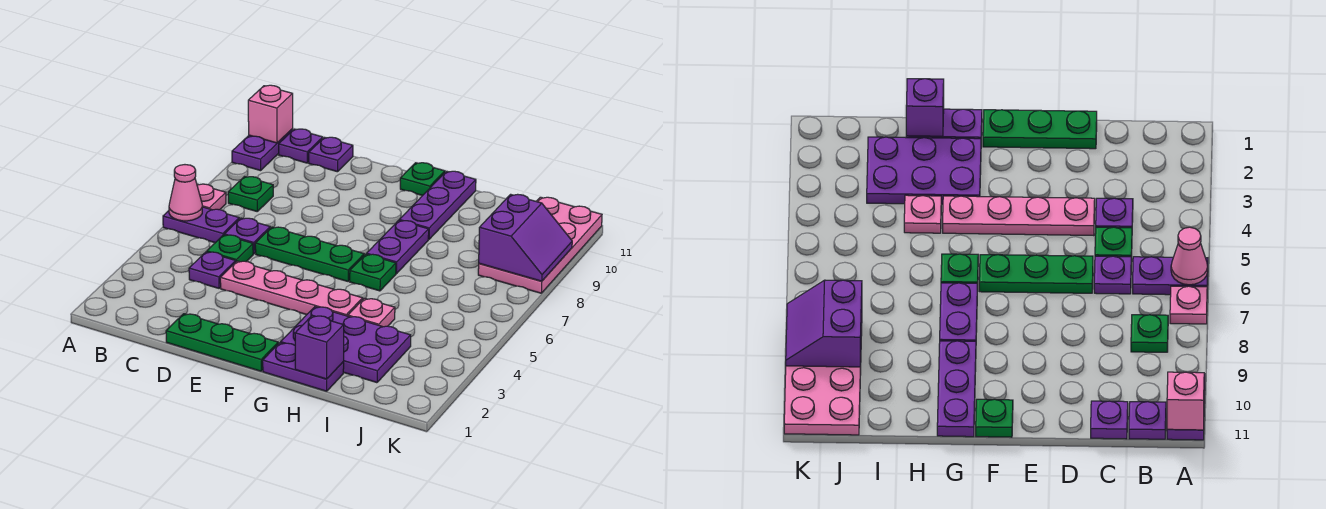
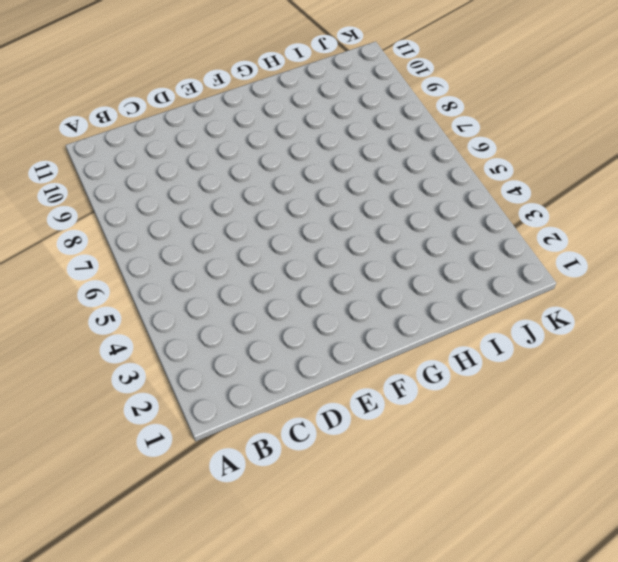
none -> purple 1x2 plate [163,207,239,243]
none -> pink 1x1 plate [197,184,226,210]
none -> purple 1x2 plate [232,129,293,171]

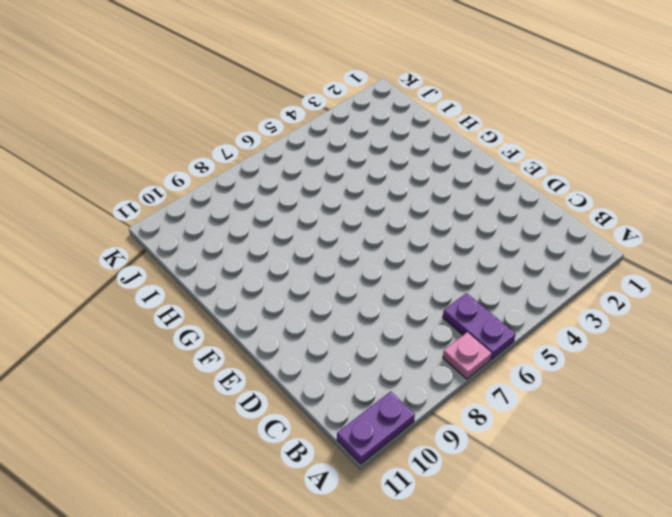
none -> green 1x1 plate [228,177,273,211]
none -> purple 1x1 plate [279,129,323,163]
none -> purple 1x1 plate [189,252,236,288]

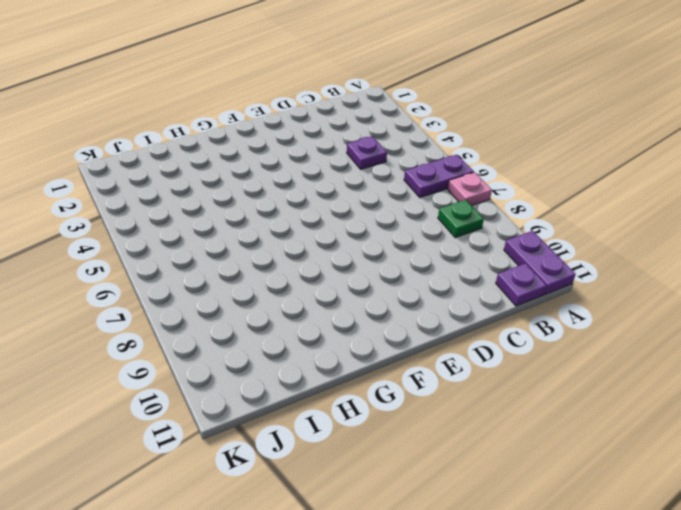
none -> green 1x1 plate [207,235,253,262]
none -> purple 1x1 plate [224,218,270,254]
none -> purple 1x1 plate [309,137,353,172]

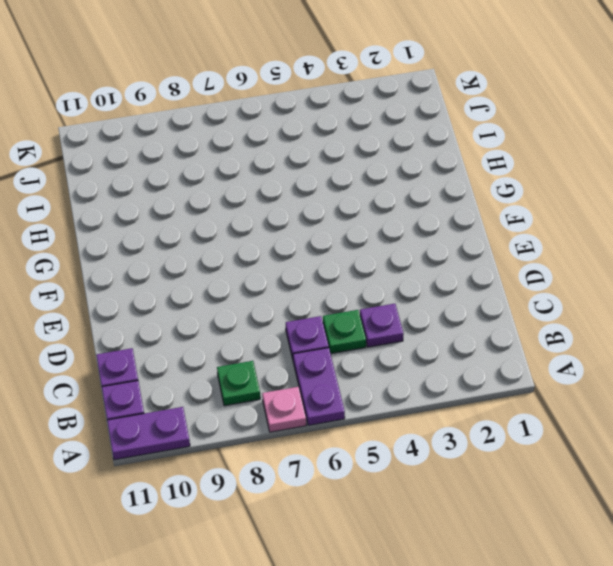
none -> green 1x3 plate [166,314,278,371]
none -> pink 1x4 plate [220,261,363,316]
none -> green 1x3 plate [255,227,364,281]

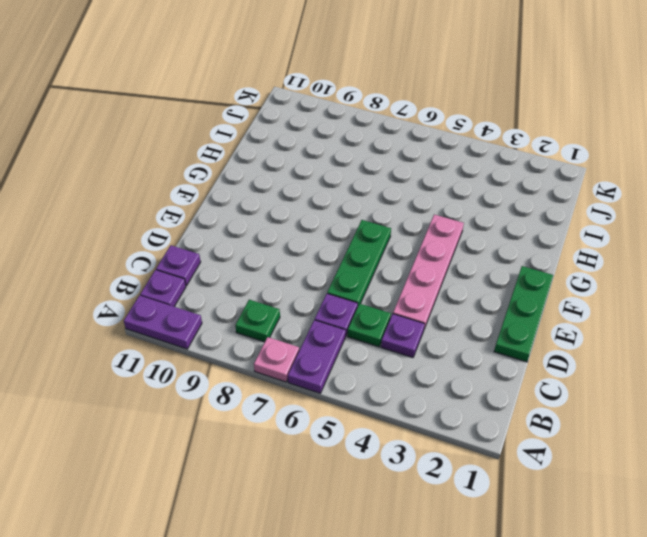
none -> green 1x1 plate [400,163,445,196]
none -> purple 1x2 plate [263,343,344,391]
none -> purple 2x3 plate [281,307,411,383]

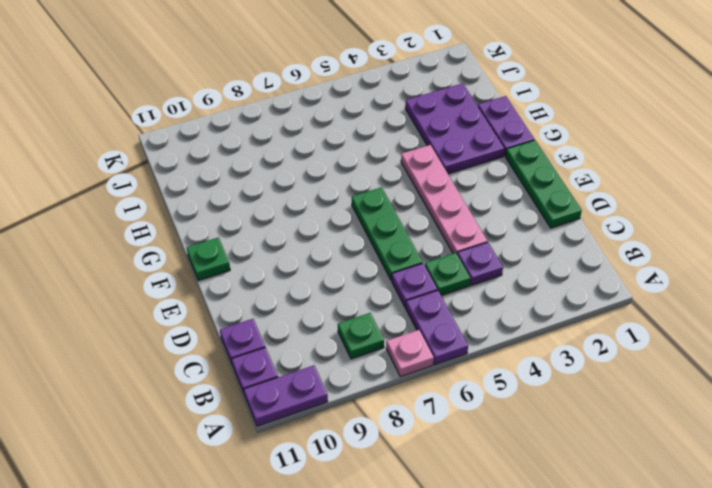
none -> green 1x1 plate [350,254,396,291]
none -> purple 1x2 plate [367,220,429,274]
none -> purple 1x3 plate [399,171,476,239]

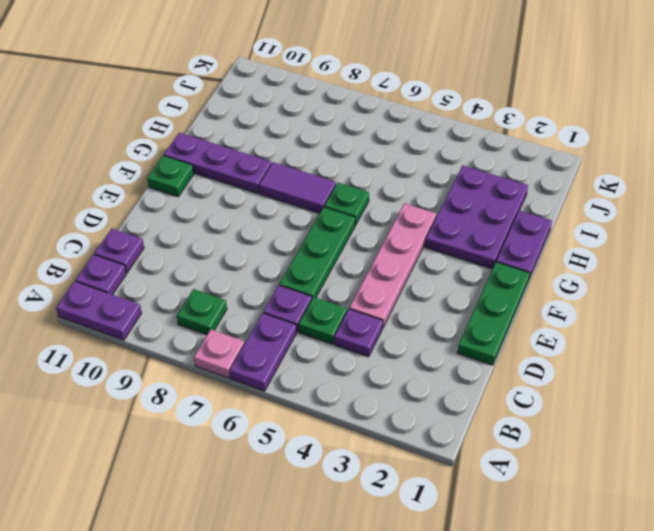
purple 1x2 tile [259,162,336,213] -> purple 1x2 plate [367,220,429,274]
none -> pink 1x1 plate [348,298,395,327]
none -> pink 2x4 plate [478,197,602,293]
none -> pink 1x1 cone [169,165,202,221]

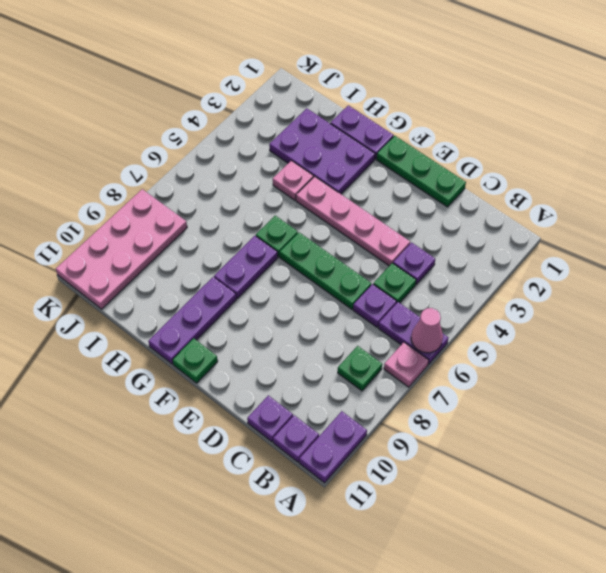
none -> pink 1x1 brick [248,85,293,143]
none -> purple 1x1 brick [295,315,344,379]
none -> purple 2x2 slope [479,194,572,281]

